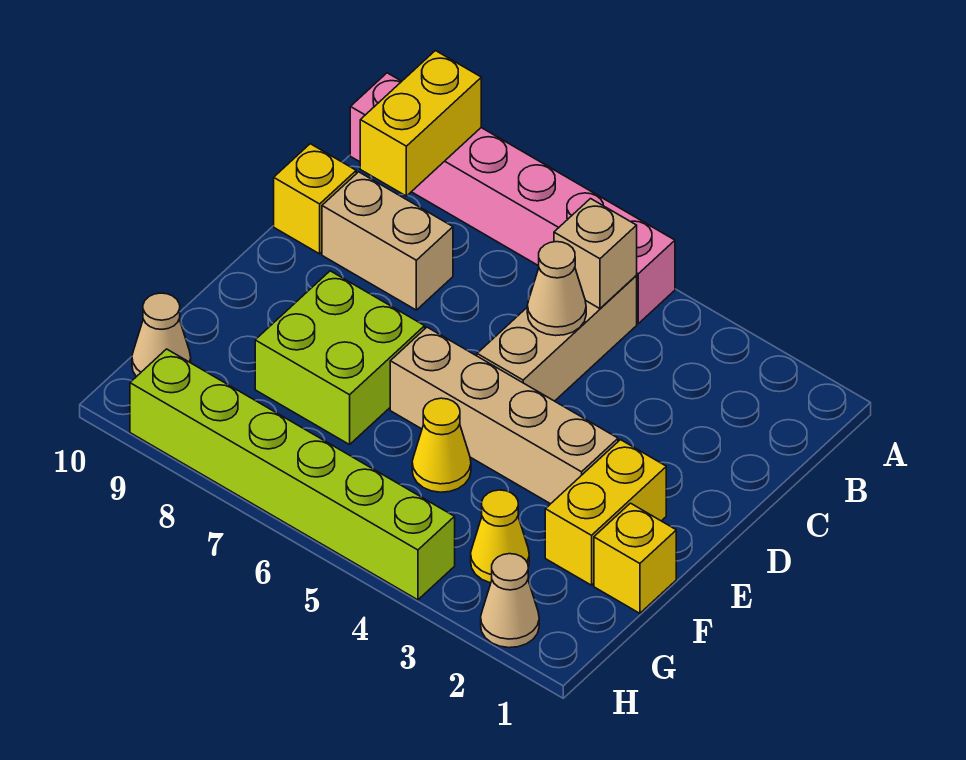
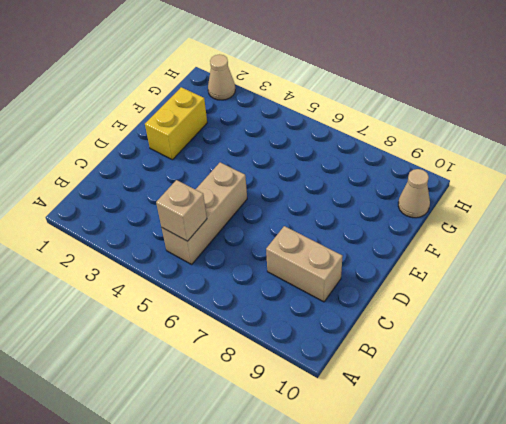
none -> pink 1x6 brick [350,73,675,323]
none -> yellow 1x1 brick [274,144,356,254]
none -> tan 1x4 brick [390,327,618,504]

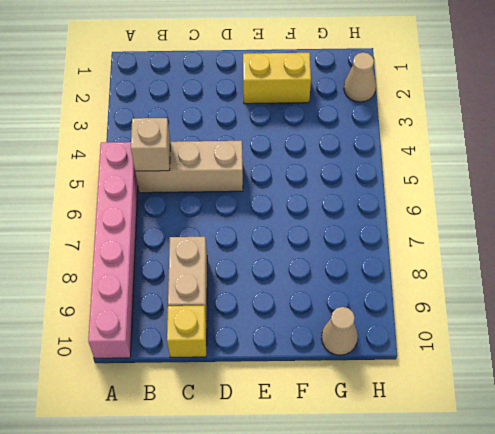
none -> tan 1x4 brick [390,327,618,504]
none -> lime 2x2 brick [255,271,425,445]
none -> yellow 1x1 brick [594,503,676,613]

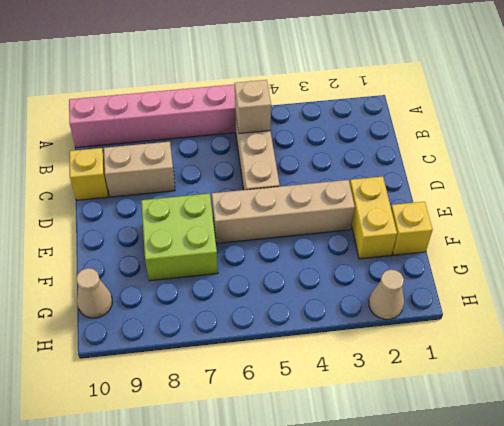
none -> yellow 1x1 cone [412,398,471,492]
none -> yellow 1x1 cone [471,490,529,583]
none -> lime 1x6 brick [130,349,455,600]

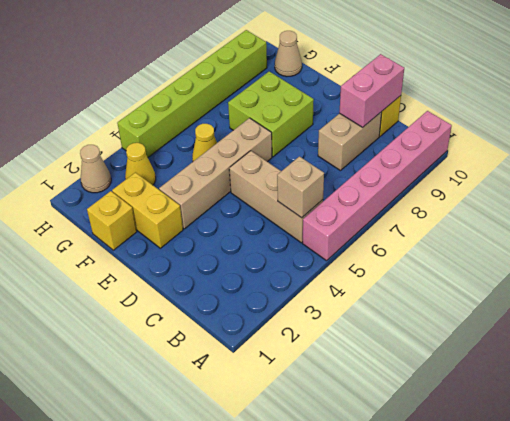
pink 1x2 brick [339,54,404,127] -> none
none -> yellow 1x2 brick [360,51,481,196]
none -> tan 1x1 cone [527,242,586,336]

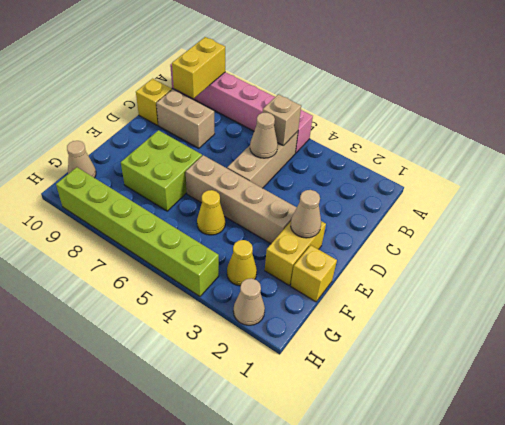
tan 1x1 cone [291,190,321,238] -> none

